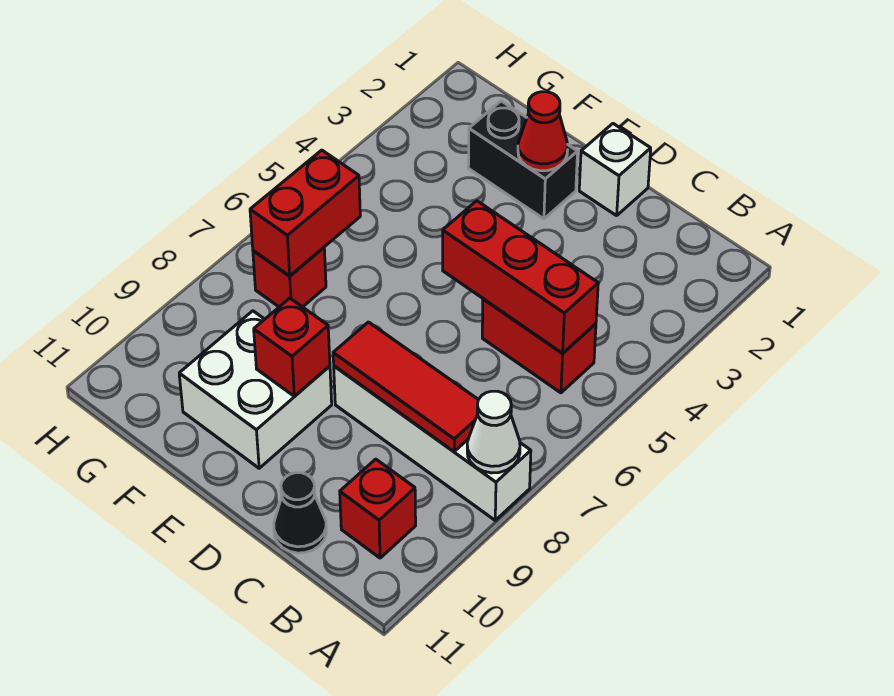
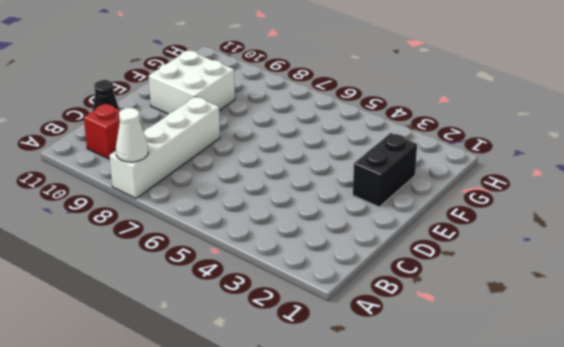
none -> red 1x2 brick [482,299,596,393]
none -> white 1x1 brick [579,124,651,216]
none -> red 1x1 brick [253,248,326,307]

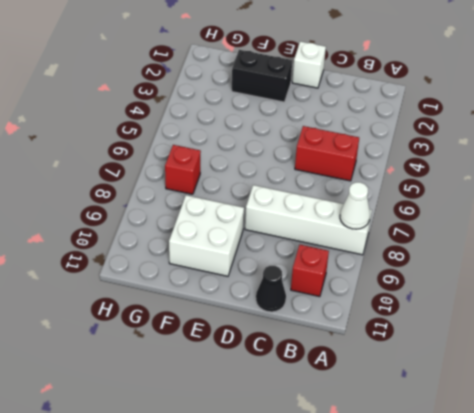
none -> red 1x3 brick [443,201,598,353]
none -> red 1x3 tile [333,322,478,452]
none -> red 1x1 cone [518,92,568,171]

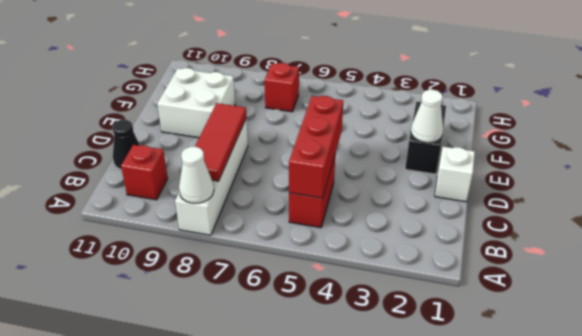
white 1x1 cone [411,90,443,143] -> red 1x1 cone [518,92,568,171]
none -> red 1x1 brick [254,298,330,396]
none -> red 1x2 brick [250,150,360,276]

